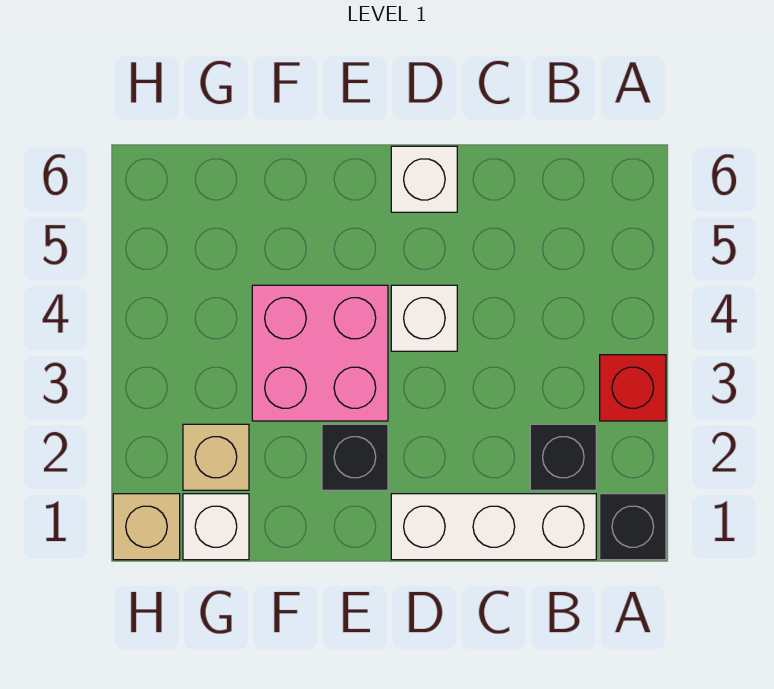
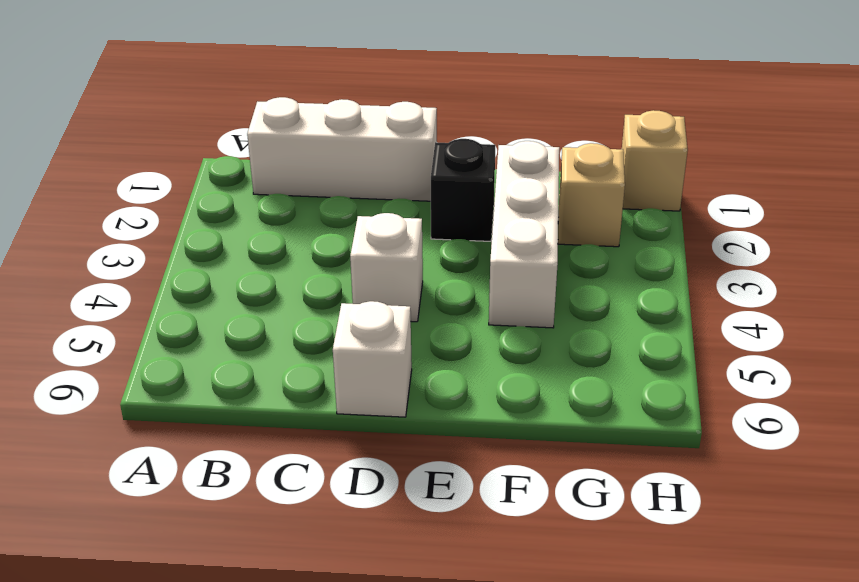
white 1x3 brick [489,141,559,328] -> pink 2x2 brick [252,285,388,421]
none -> black 1x1 brick [600,494,666,560]
none -> red 1x1 brick [600,355,666,421]

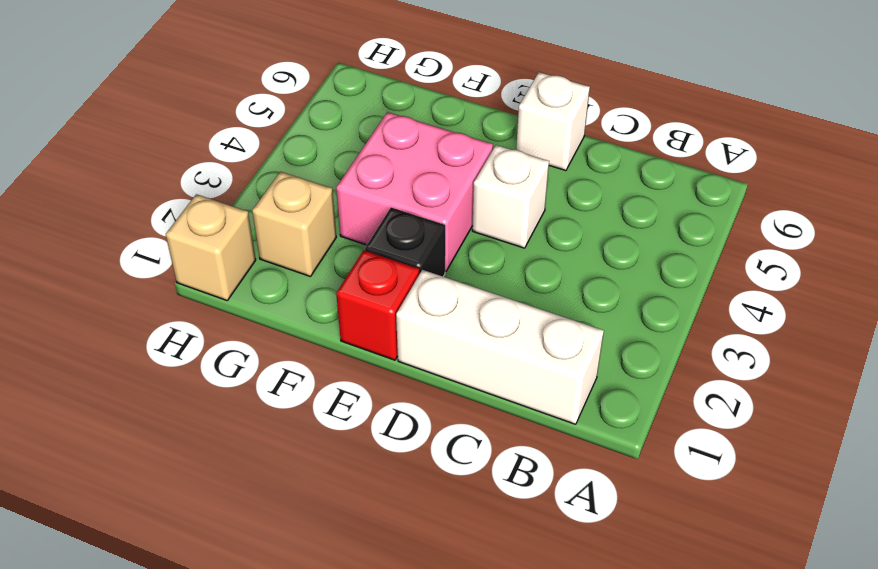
red 1x1 brick [336,250,419,360] -> red 1x1 brick moved to [600,355,666,421]
none -> black 1x1 brick [600,494,666,560]
none -> black 1x1 brick [530,424,596,490]

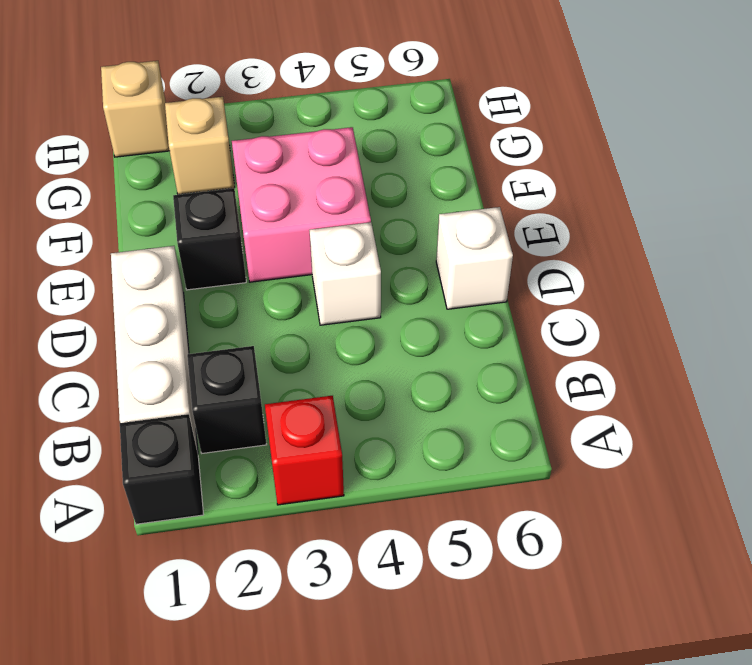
none -> white 1x1 brick [183,494,249,560]

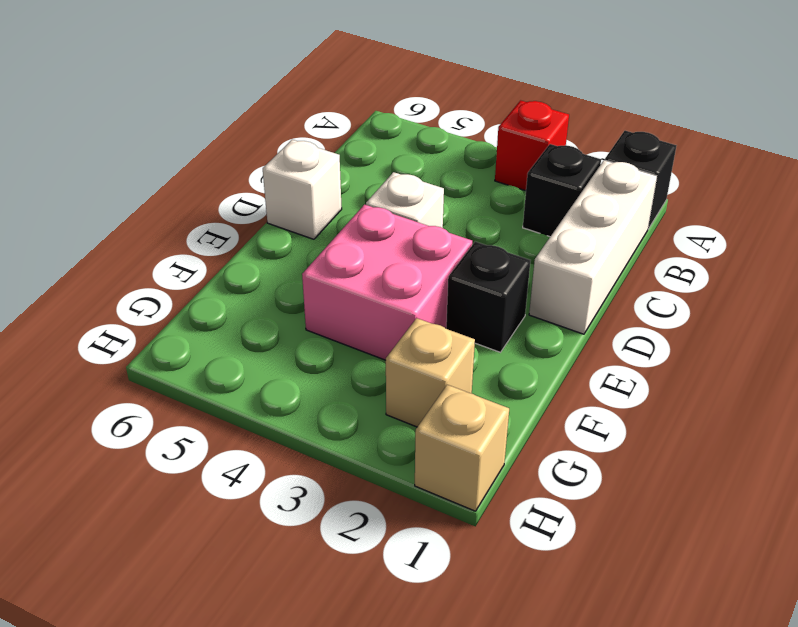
none -> white 1x1 brick [183,494,249,560]

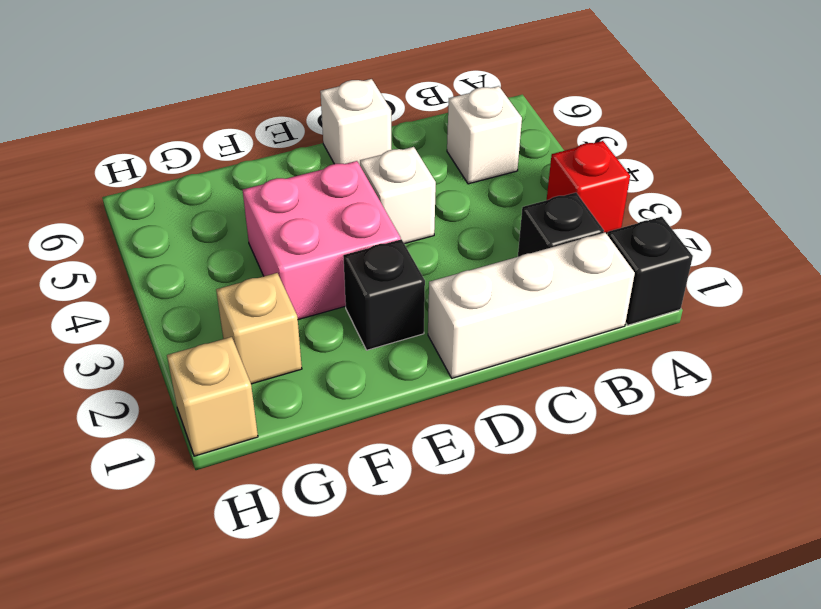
white 1x1 brick [447,86,522,184] -> white 1x1 brick moved to [183,494,249,560]

